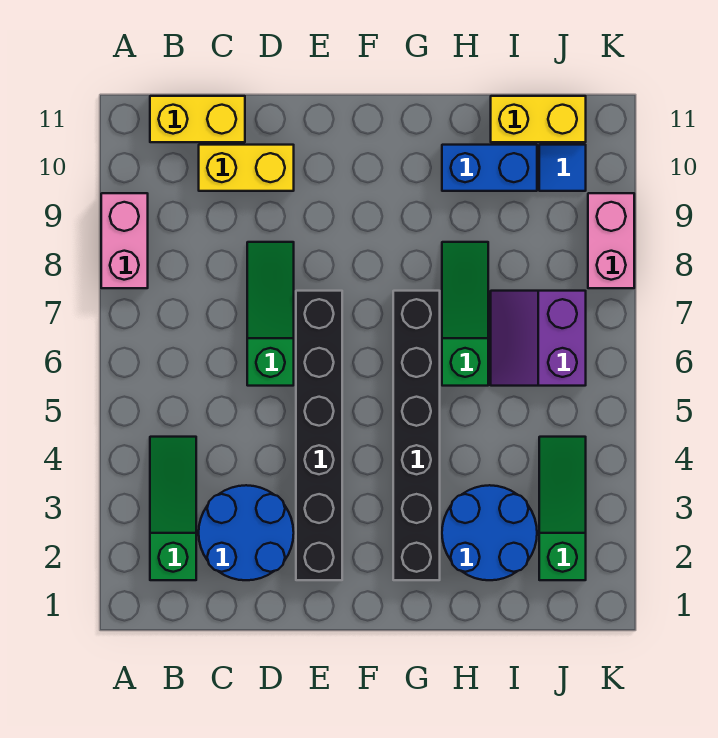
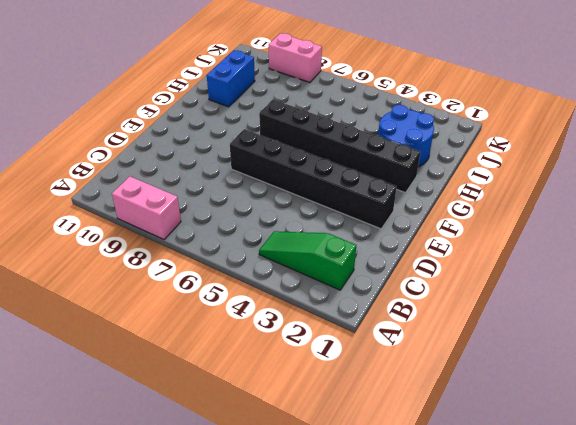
none -> yellow 1x2 brick [150,96,245,142]
none -> blue 2x2 round brick [199,485,294,580]
none -> yellow 1x2 brick [199,145,294,191]

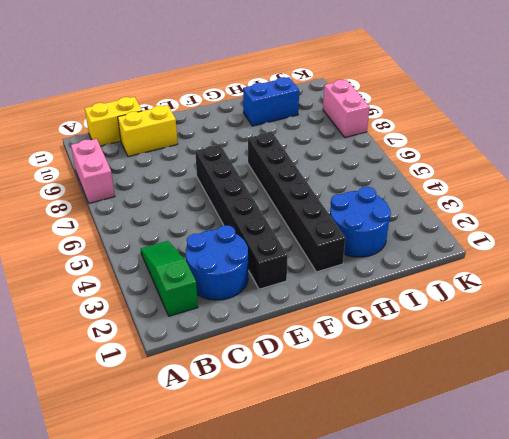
none -> green 1x3 slope [247,242,294,386]
none -> green 1x3 slope [442,242,488,386]
none -> purple 2x2 slope [491,291,586,386]

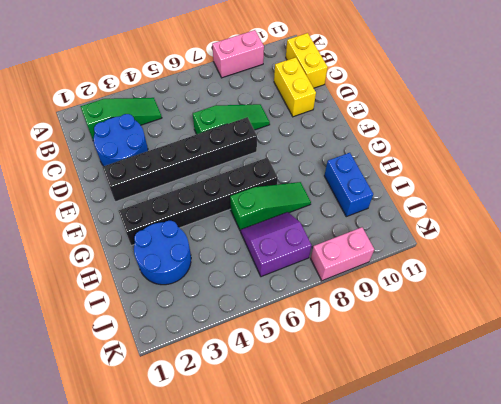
none -> yellow 1x2 brick [491,96,586,142]
none -> green 1x3 slope [539,437,586,580]
none -> blue 1x1 tile [539,145,586,191]

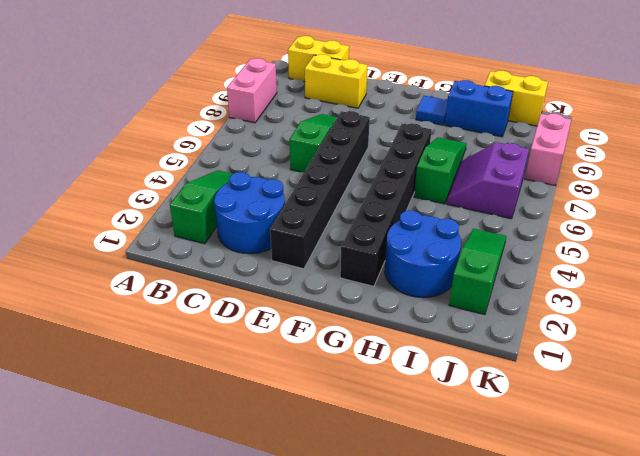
blue 1x1 tile [416,96,448,125] -> blue 1x1 tile moved to [539,145,586,191]

